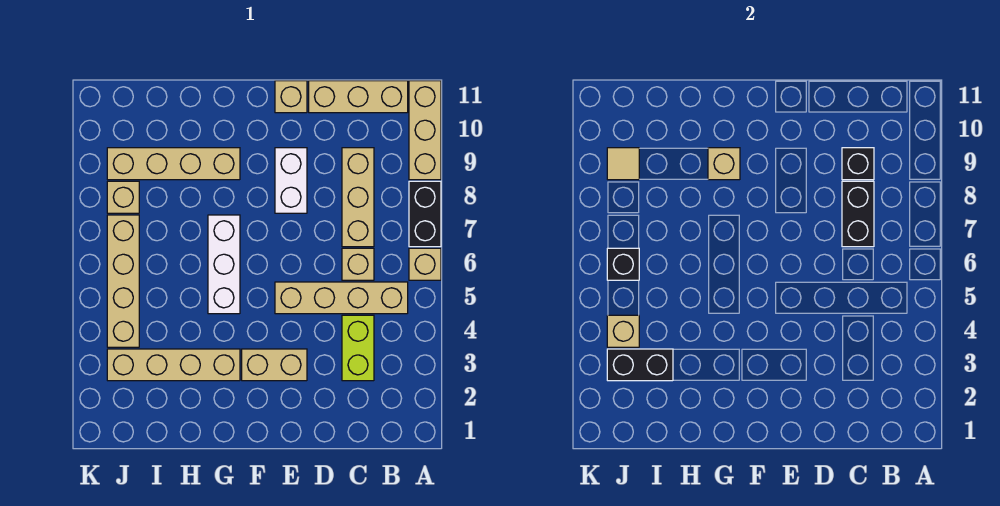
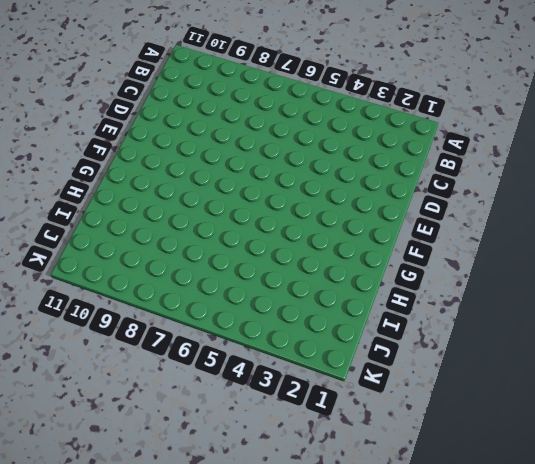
none -> tan 1x1 brick [409,248,441,280]
none -> black 1x2 brick [409,181,441,247]
none -> tan 1x3 brick [409,81,441,180]

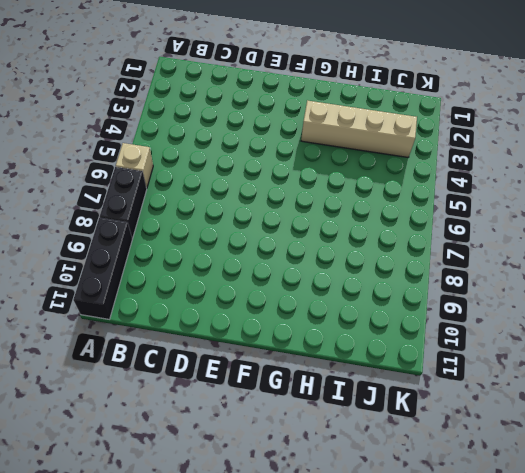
black 1x3 brick [73,218,132,319] -> tan 1x3 brick [409,81,441,180]
none -> tan 1x4 brick [275,282,408,314]
none -> tan 1x3 brick [309,81,408,113]
none -> lime 1x2 brick [342,315,374,381]

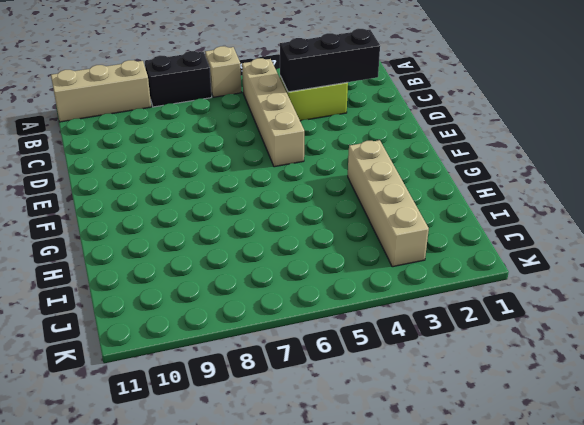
black 1x3 brick [280,29,380,92] -> none
none -> tan 1x3 brick [309,81,408,113]
none -> tan 1x1 brick [342,248,374,280]
none -> tan 1x3 brick [342,148,374,247]

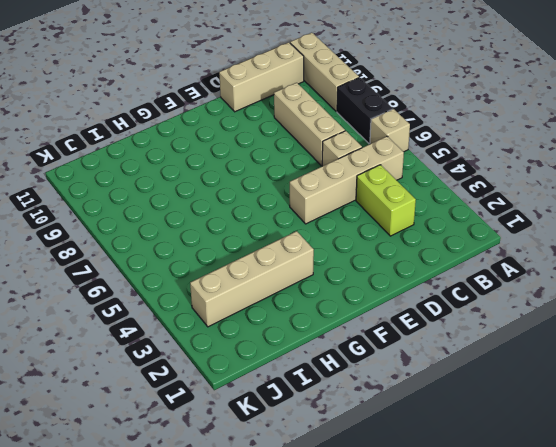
none -> tan 1x2 brick [242,349,307,381]
none -> white 1x2 brick [275,148,307,213]
none -> tan 1x1 brick [275,81,307,113]

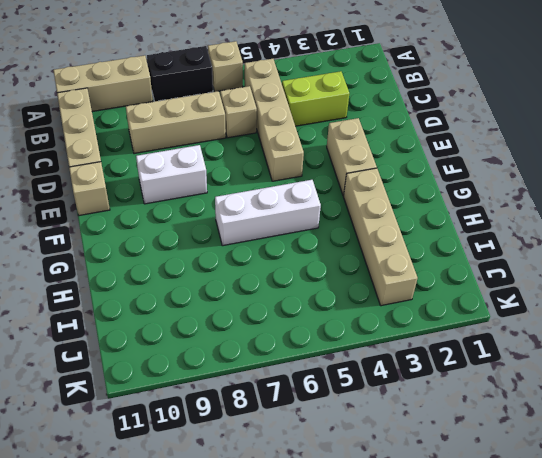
none -> tan 1x4 brick [107,148,240,180]
none -> tan 1x4 brick [107,215,139,347]
none -> tan 1x1 brick [107,181,139,213]

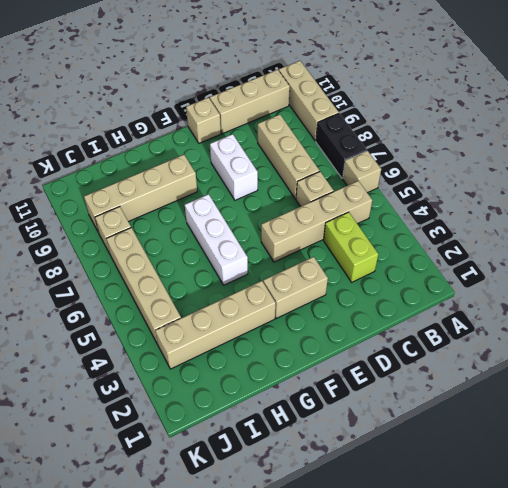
none -> black 1x2 brick [842,181,874,247]
none -> black 1x1 brick [842,148,874,180]
none -> tan 1x1 brick [708,148,740,180]

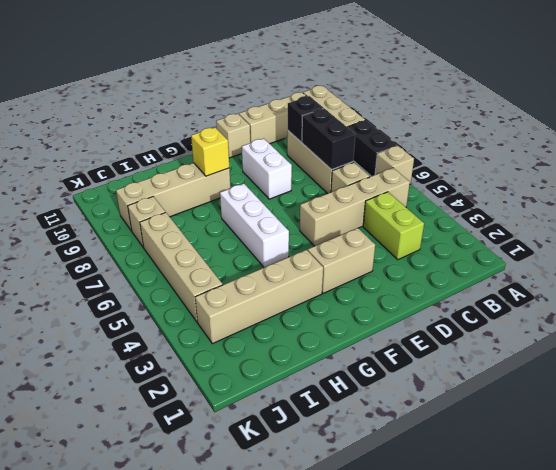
yellow 1x1 brick [191,127,229,176] -> tan 1x1 brick [708,148,740,180]
none -> black 1x2 brick [607,349,673,381]
none -> tan 1x1 brick [607,315,639,347]
none -> black 1x1 brick [607,248,639,280]

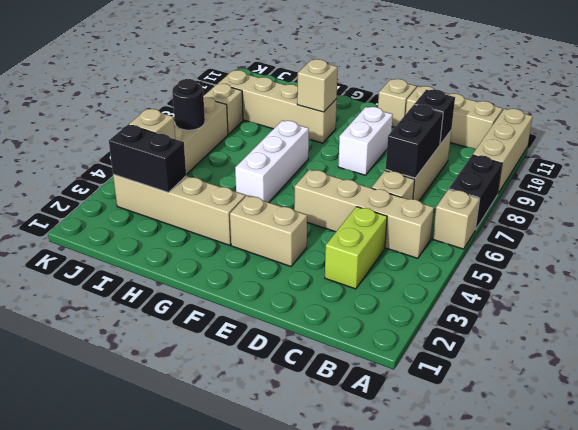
black 1x1 round brick [172,79,205,130] -> black 1x1 brick [607,248,639,280]
none -> tan 1x1 tile [607,148,639,180]

